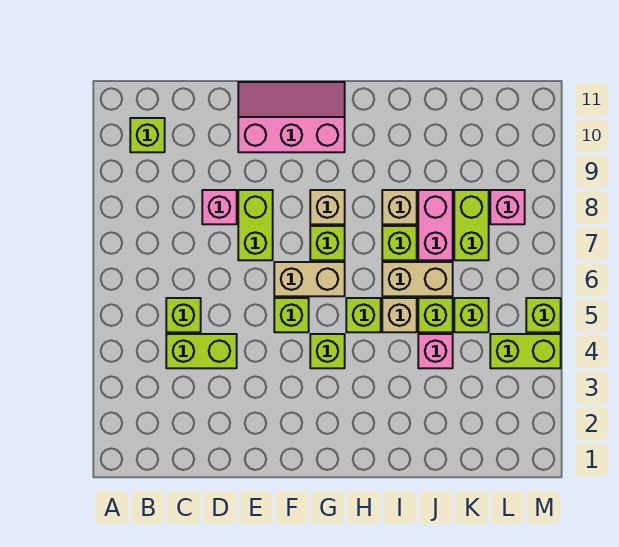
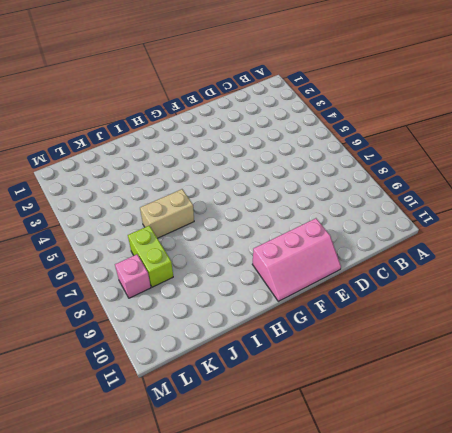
none -> lime 1x1 brick [130,118,165,152]
none -> lime 1x2 brick [166,334,237,368]
none -> lime 1x1 brick [166,298,201,332]

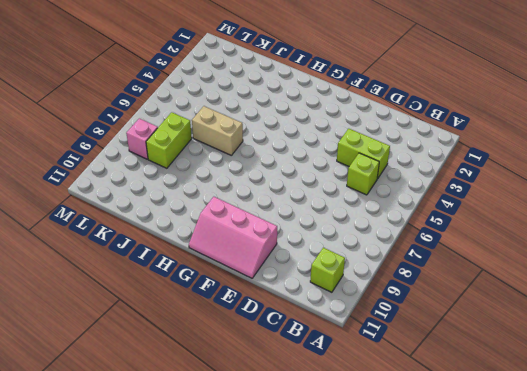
none -> pink 1x1 brick [202,190,237,224]
none -> lime 1x2 brick [238,190,273,260]
none -> lime 1x1 brick [274,298,309,332]

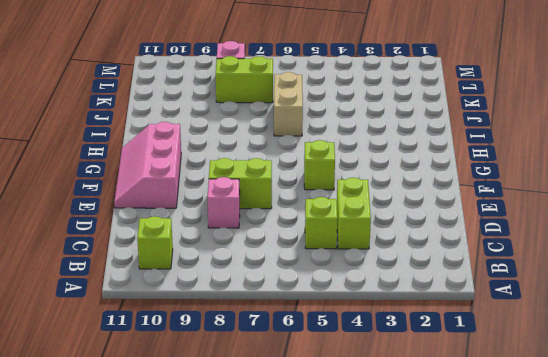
none -> tan 1x2 brick [274,262,345,296]
none -> lime 1x1 brick [310,334,345,368]
none -> lime 1x1 brick [310,226,345,260]

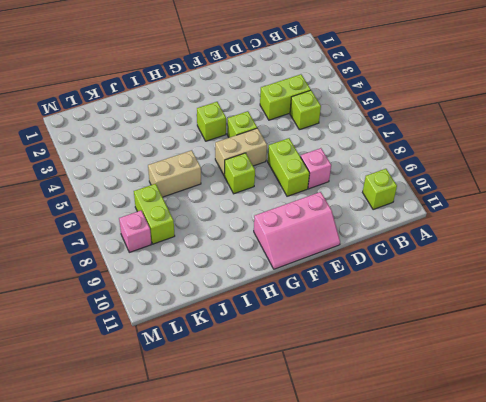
none -> tan 1x1 brick [310,190,345,224]
none -> lime 1x1 brick [346,298,381,332]
none -> tan 1x1 brick [382,298,417,332]

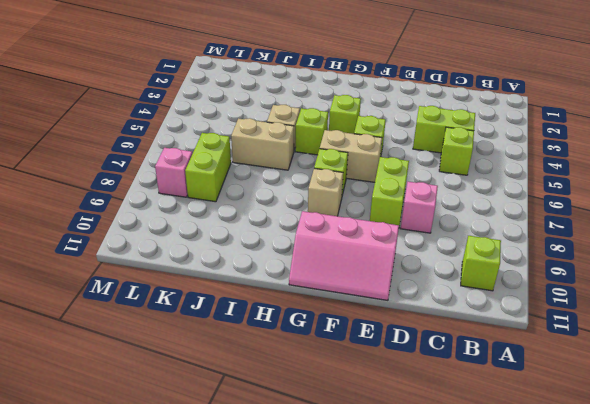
none -> lime 1x1 brick [382,226,417,260]
none -> tan 1x1 brick [382,190,417,224]
none -> pink 1x1 brick [418,334,453,368]

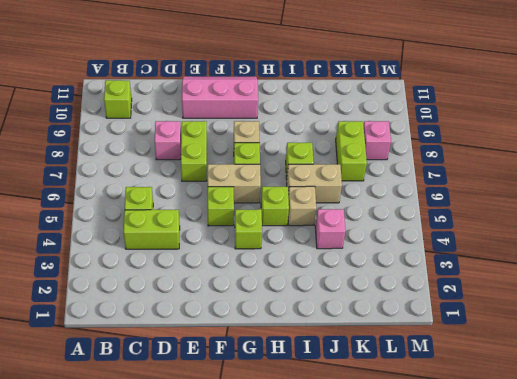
none -> tan 1x1 brick [382,190,417,224]
none -> lime 1x1 brick [418,298,453,332]
none -> pink 1x2 brick [418,190,453,260]

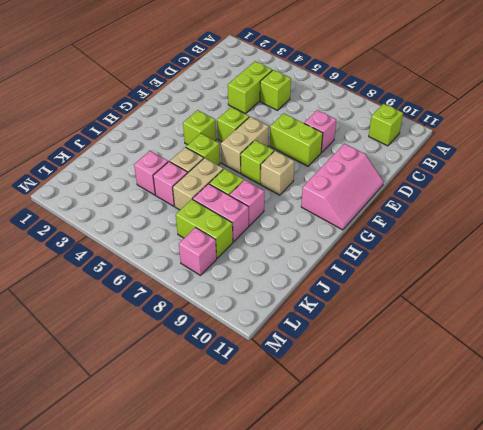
pink 1x1 brick [230,180,264,226] -> tan 1x1 brick [382,190,417,224]
pink 1x1 brick [153,162,188,206] -> lime 1x1 brick [418,298,453,332]
none -> lime 1x1 brick [454,298,489,332]
none -> lime 1x2 brick [490,334,561,368]
none -> lime 1x1 brick [526,298,561,332]

